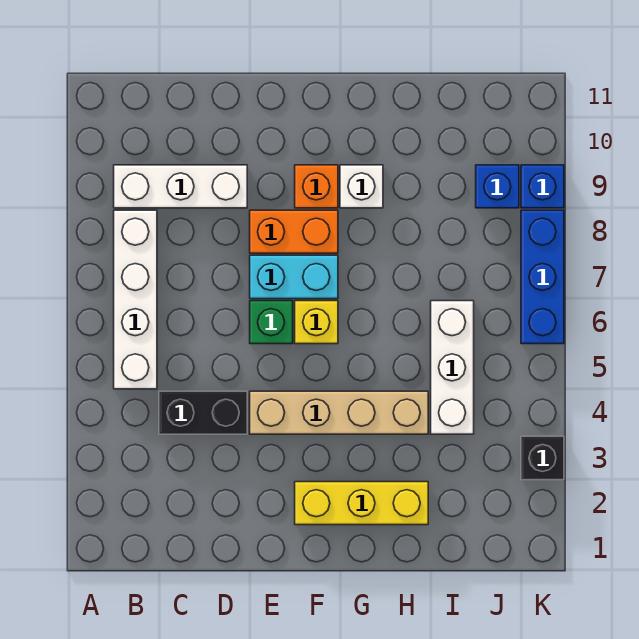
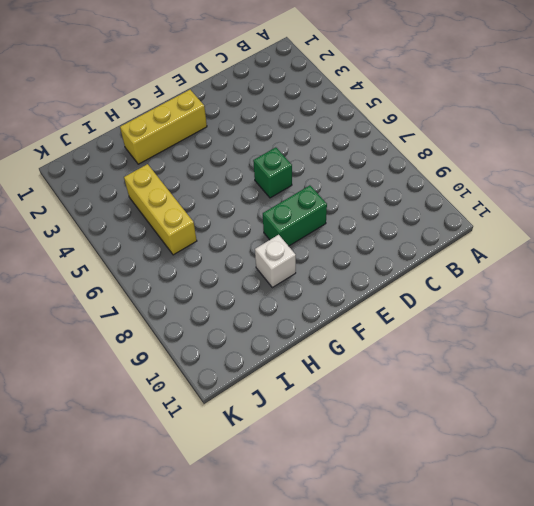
green 1x2 brick [263,185,327,246] -> orange 1x2 brick [250,210,338,253]
yellow 1x3 brick [124,164,197,255] -> white 1x3 brick [431,301,474,434]
none -> white 1x4 brick [114,210,157,389]
none -> white 1x3 brick [114,165,247,208]
none -> black 1x2 brick [159,391,247,434]

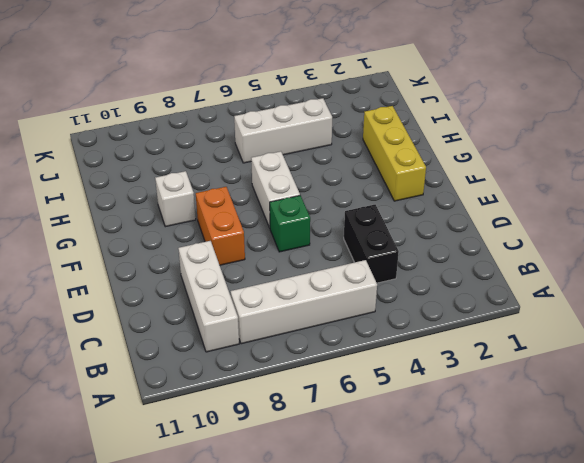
white 1x2 brick [251,151,300,228] -> yellow 1x1 brick [295,301,338,344]
none -> tan 1x4 brick [250,391,428,434]
none -> cyan 1x2 brick [250,255,338,299]
none -> orange 1x1 brick [295,165,338,208]

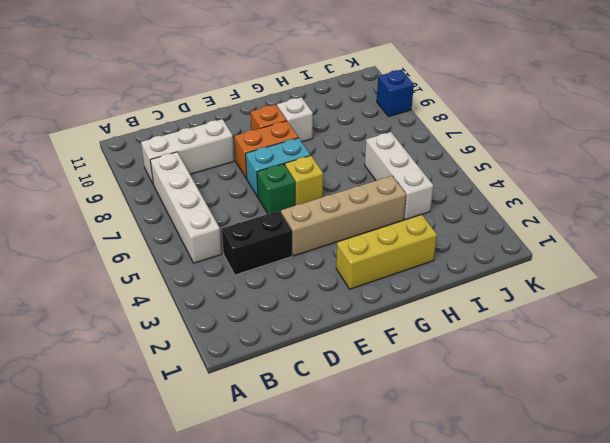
none -> blue 1x1 brick [476,165,519,208]
none -> black 1x1 brick [521,436,564,480]
none -> blue 1x3 brick [521,210,564,344]

